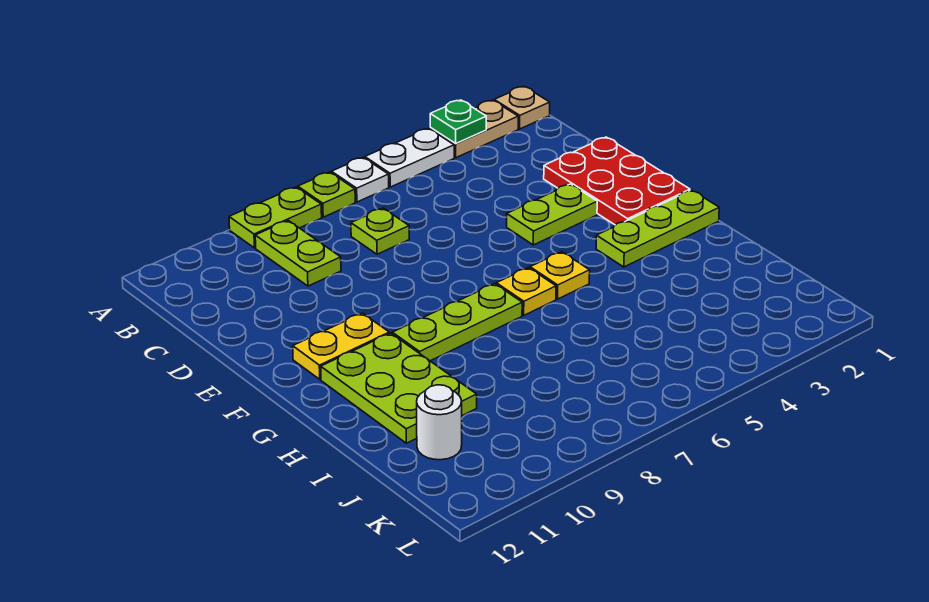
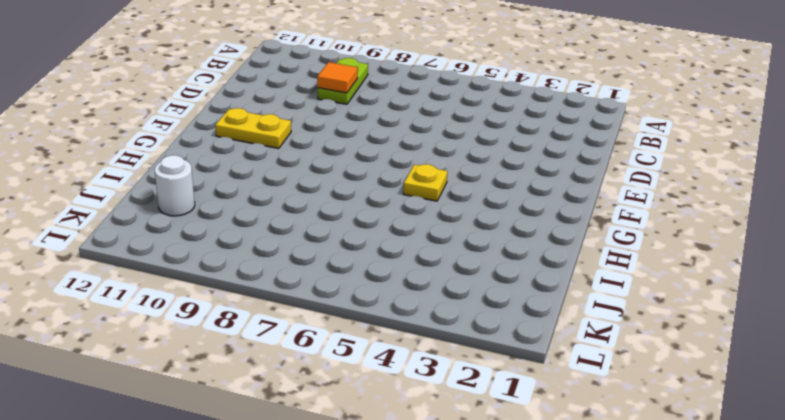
orange 1x1 tile [317,62,358,93] -> none
none -> tan 1x1 plate [494,86,550,129]
none -> tan 1x2 plate [430,100,518,158]
none -> white 1x2 plate [365,128,454,187]

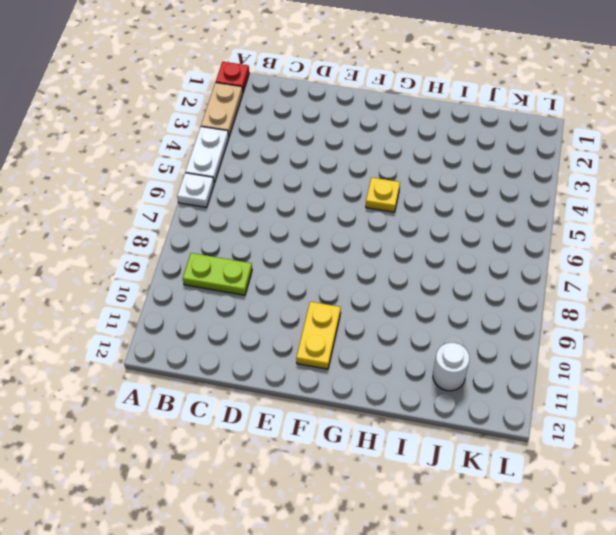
red 1x1 plate [216,62,249,92] -> tan 1x1 plate [494,86,550,129]
none -> lime 1x1 plate [298,172,355,217]
none -> lime 1x2 plate [229,187,322,248]
none -> lime 1x1 plate [351,208,409,254]

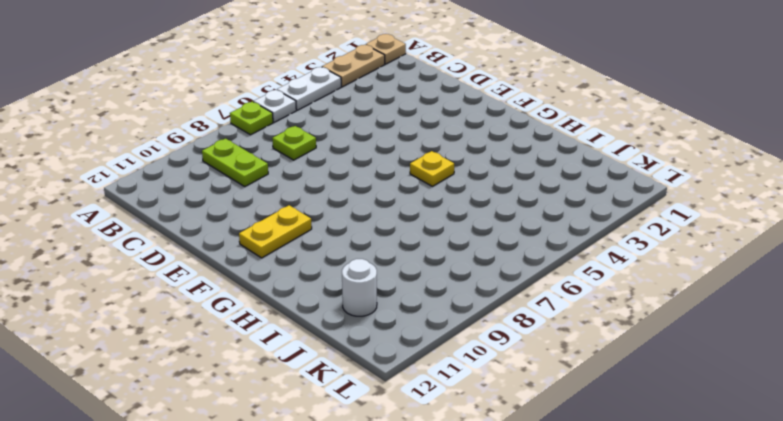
none -> lime 1x2 plate [229,187,322,248]
none -> red 2x3 plate [544,137,690,225]
none -> lime 1x2 plate [507,184,597,245]

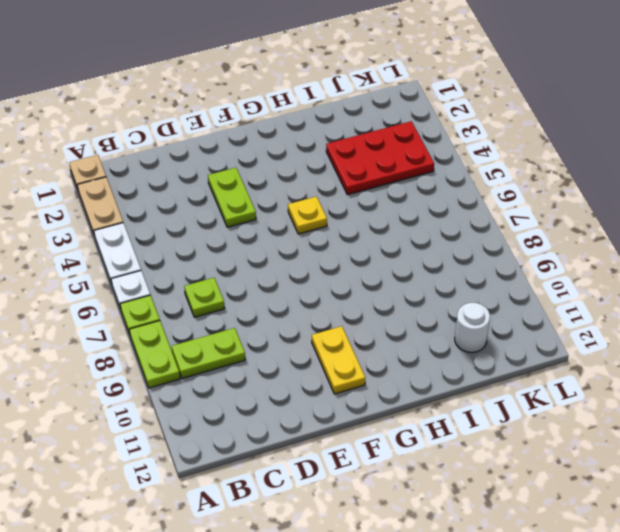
red 2x3 plate [326,121,434,195] -> red 2x3 plate moved to [544,137,690,225]
none -> lime 1x3 plate [596,190,719,267]
none -> yellow 1x1 plate [496,268,556,315]
none -> lime 1x3 plate [392,284,522,361]

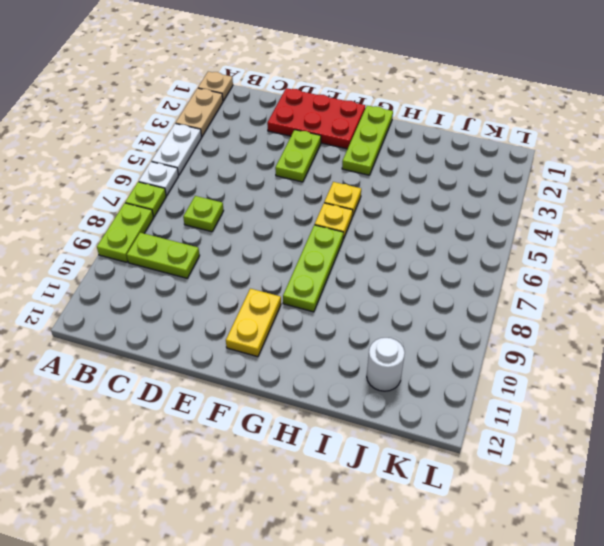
none -> lime 2x3 plate [321,333,477,443]
none -> green 1x1 plate [430,100,486,144]

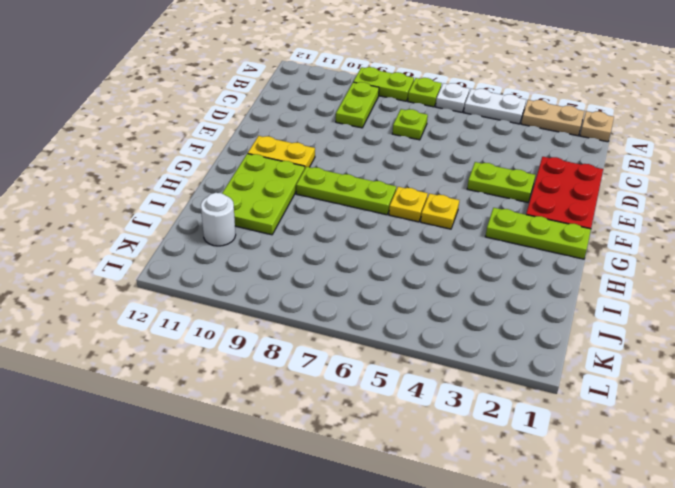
none -> green 1x1 plate [430,100,486,144]

